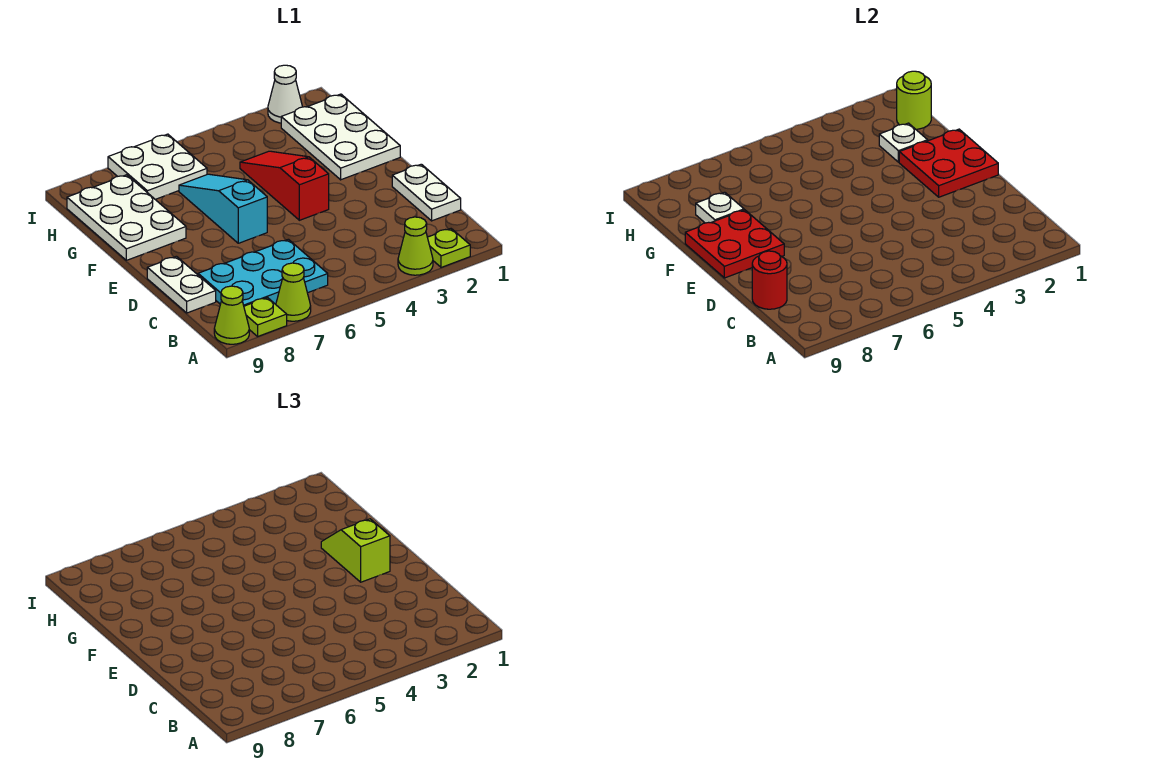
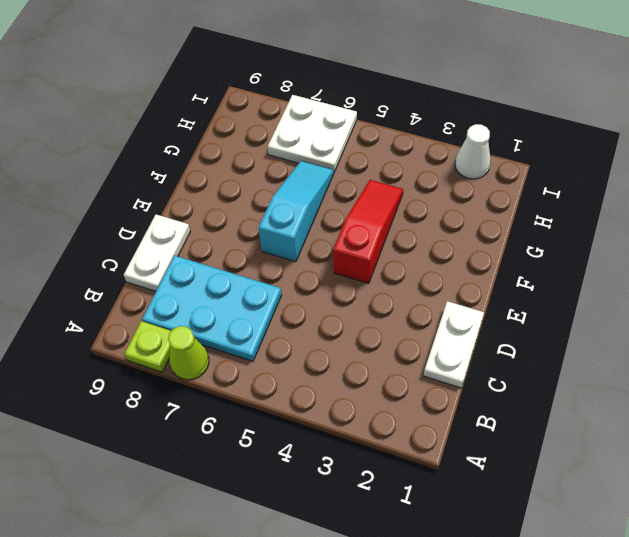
none -> lime 1x1 plate [427,229,470,267]
none -> lime 1x1 cone [398,217,433,275]
none -> lime 1x1 cone [214,286,249,344]

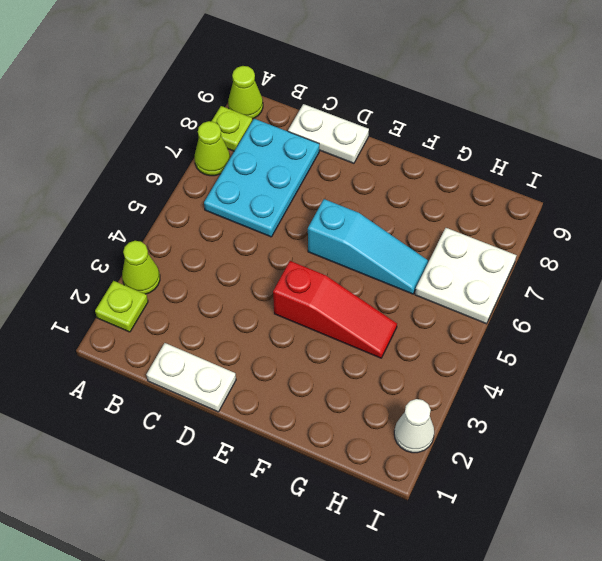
none -> white 2x3 plate [281,94,400,180]
none -> white 2x3 plate [67,175,186,260]
none -> red 1x1 round brick [752,251,787,309]

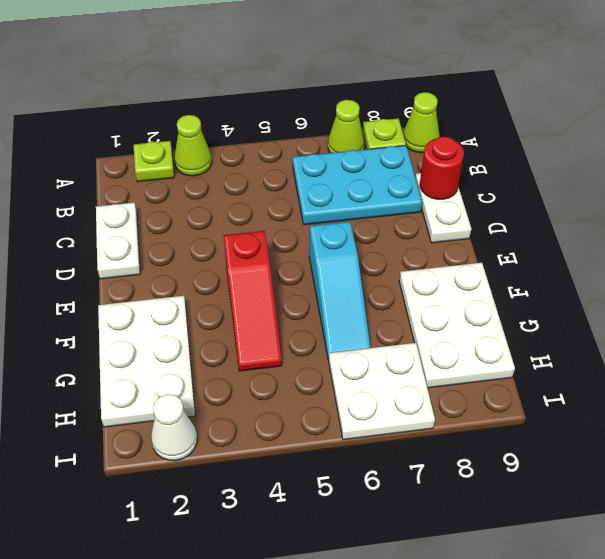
none -> red 2x2 plate [899,129,998,197]
none -> red 2x2 plate [685,210,784,278]
none -> white 1x1 plate [879,123,928,162]

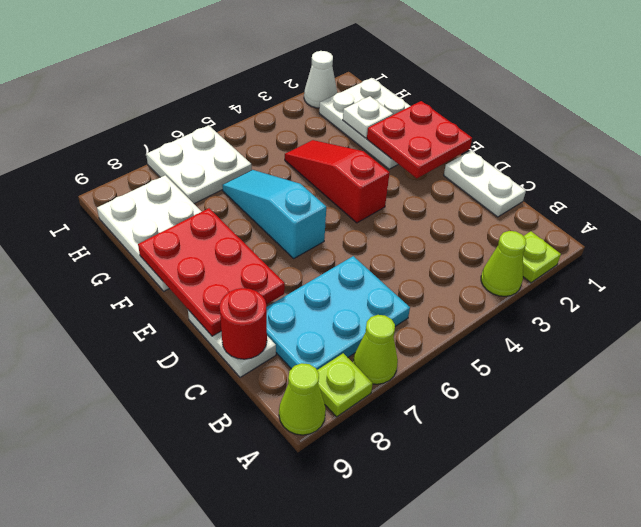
red 2x3 plate [138,208,285,336] -> red 2x2 plate [685,210,784,278]
none -> white 1x1 plate [696,192,744,223]
none -> lime 1x1 round brick [897,71,931,129]
none -> lime 1x2 slope [321,519,390,582]

